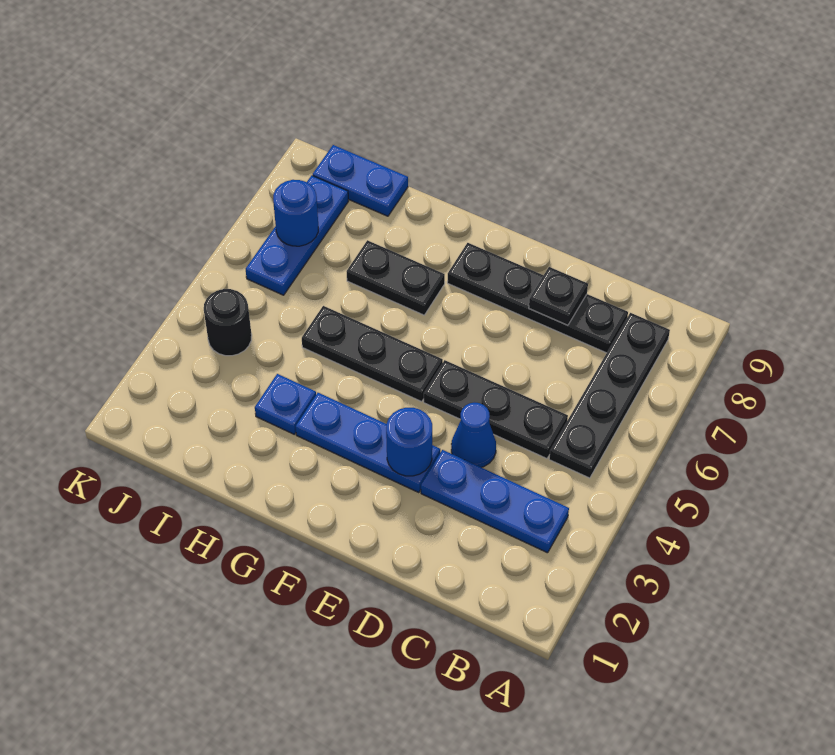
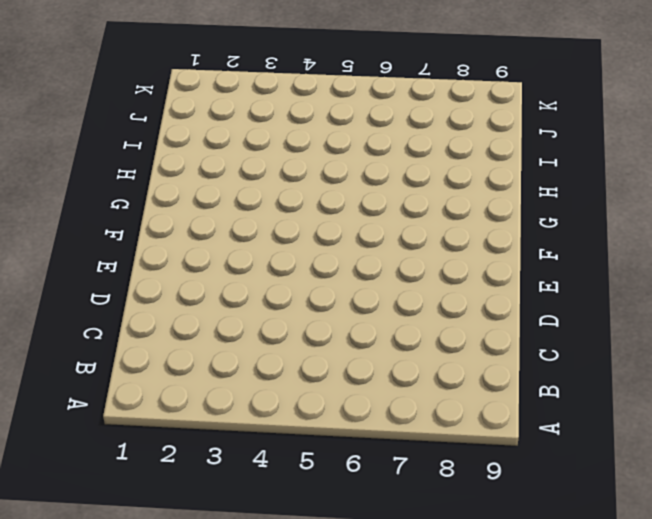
none -> blue 1x3 plate [421,450,569,553]
none -> black 1x4 plate [549,313,670,478]
none -> black 1x3 plate [424,360,568,459]

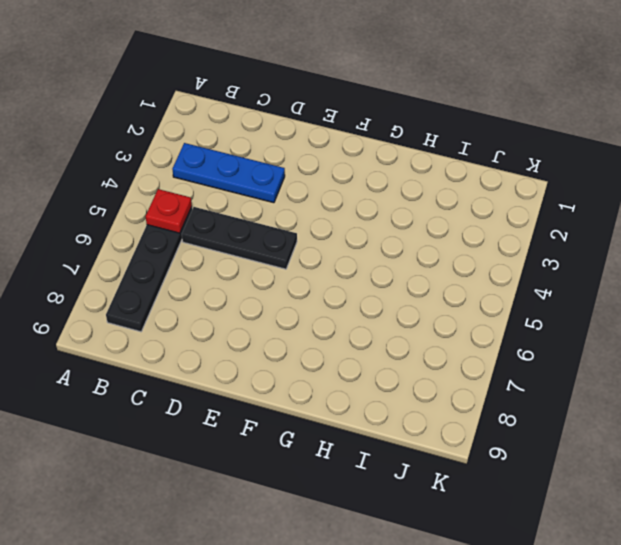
red 1x1 plate [146,189,192,233] -> none
none -> black 1x4 plate [447,243,628,353]
none -> blue 1x1 cone [451,403,496,467]
none -> blue 1x3 plate [296,393,440,493]

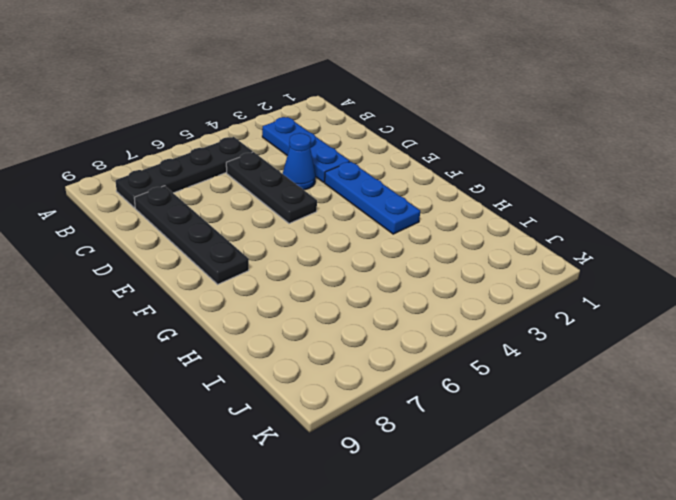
none -> black 1x3 plate [302,306,443,402]
none -> black 1x2 plate [347,240,445,315]
none -> blue 1x1 plate [255,374,316,434]

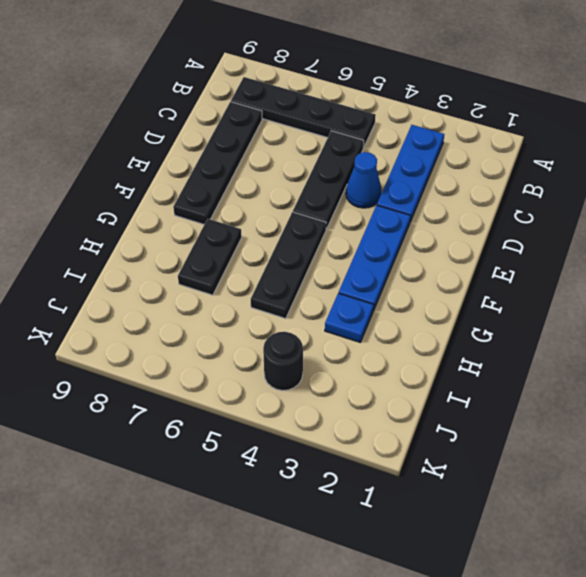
none -> blue 1x2 plate [313,145,408,216]
none -> blue 1x3 plate [246,175,348,295]
none -> black 1x1 plate [529,267,588,325]

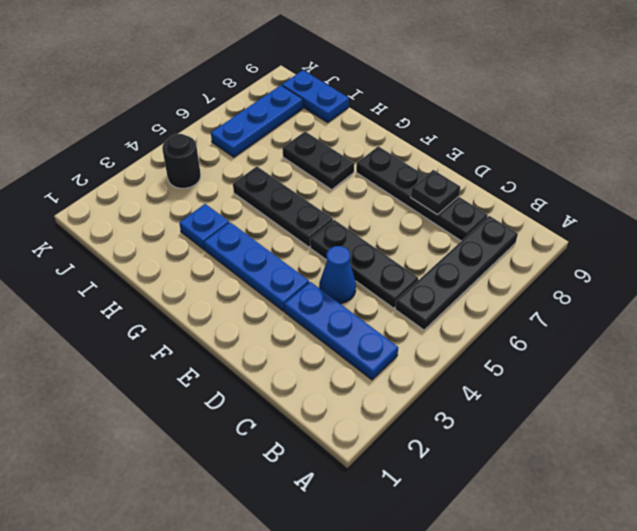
none -> blue 1x1 round brick [386,408,432,476]
none -> blue 1x1 round brick [273,180,318,246]

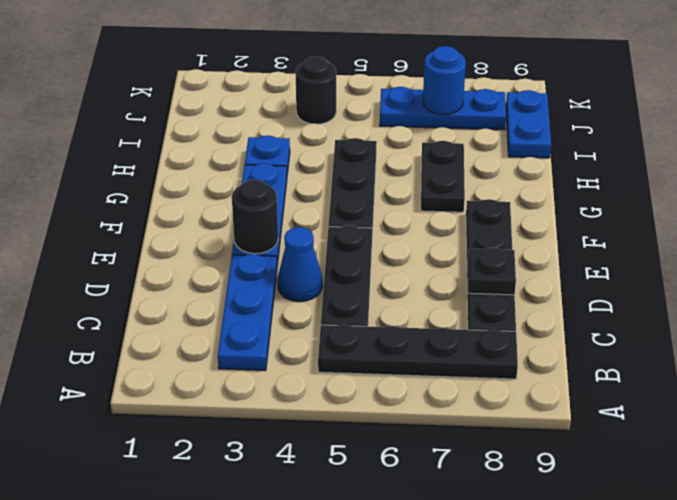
black 1x1 round brick [232,180,278,254] -> blue 1x1 round brick [386,408,432,476]

